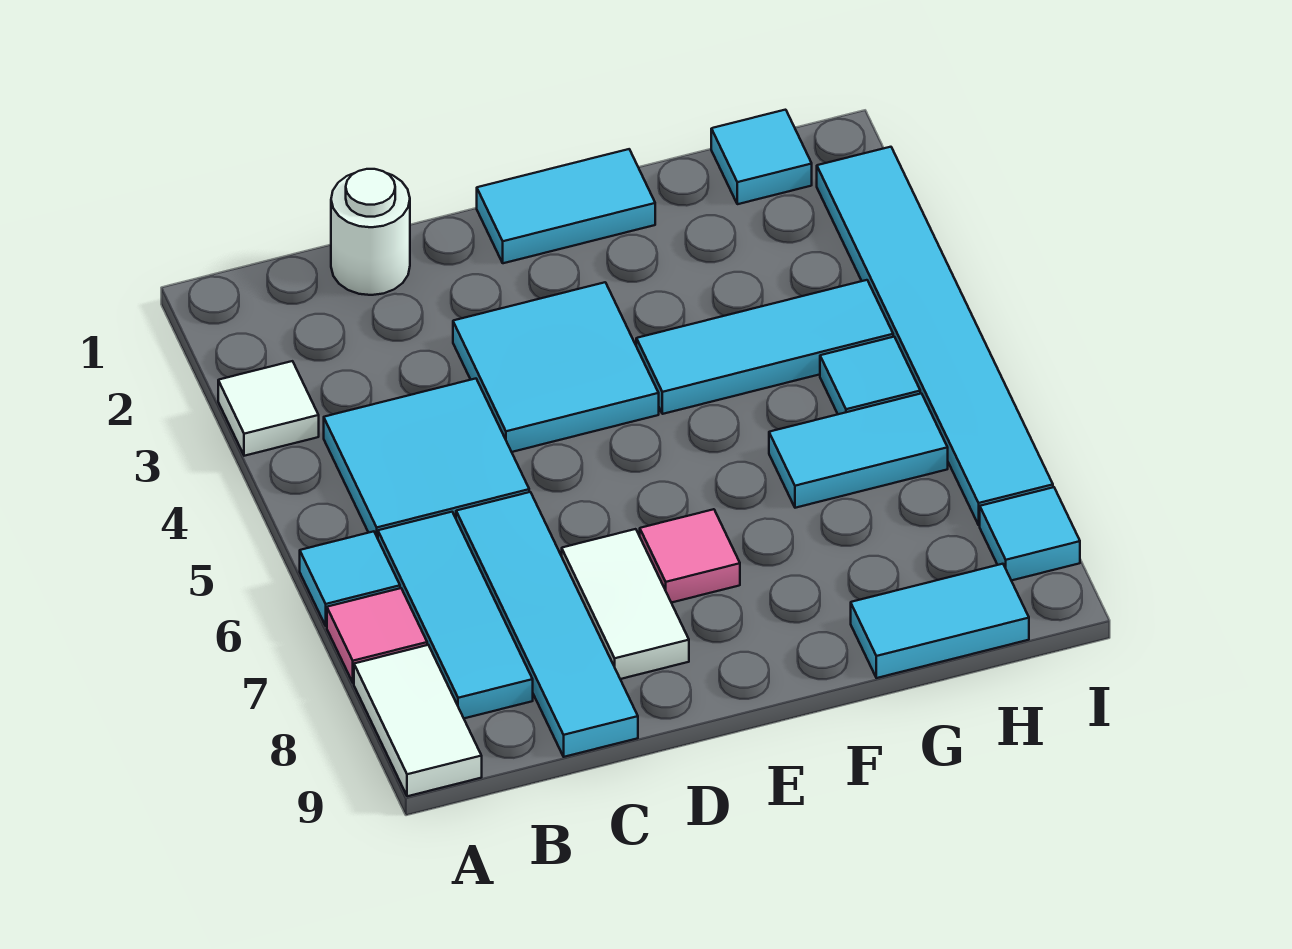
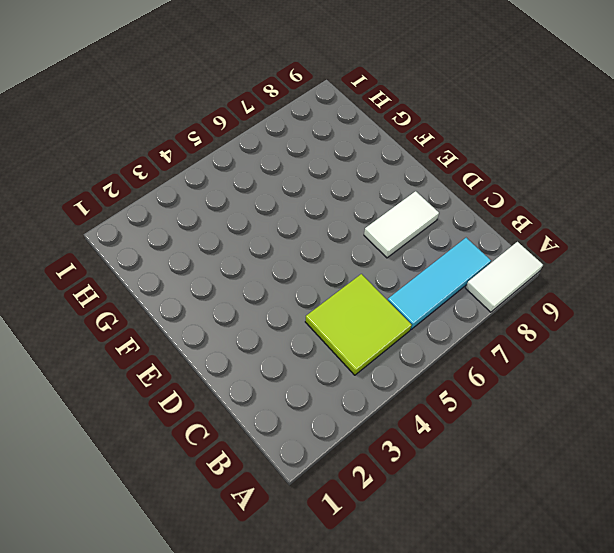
lime 2x2 tile [305,274,412,375] -> cyan 2x2 tile [324,379,529,538]
none -> white 1x1 tile [218,361,319,456]
none -> cyan 1x1 tile [300,531,400,626]
none -> pink 1x1 tile [327,588,427,683]

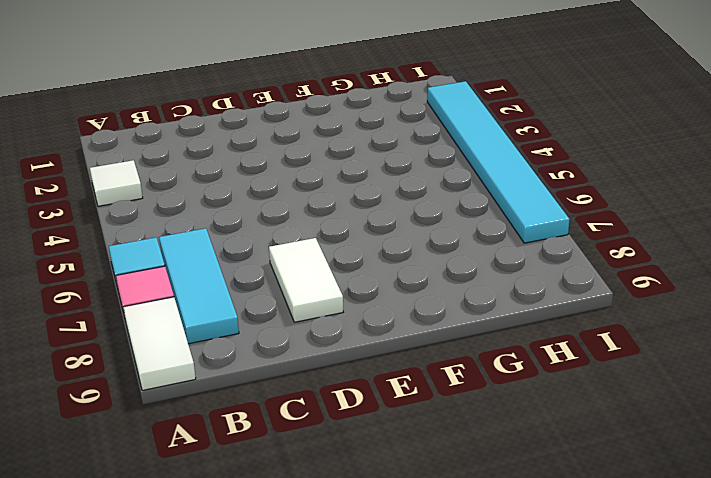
none -> cyan 2x2 tile [324,379,529,538]
none -> white 1x1 round brick [331,169,410,295]
none -> cyan 1x4 tile [456,492,638,757]

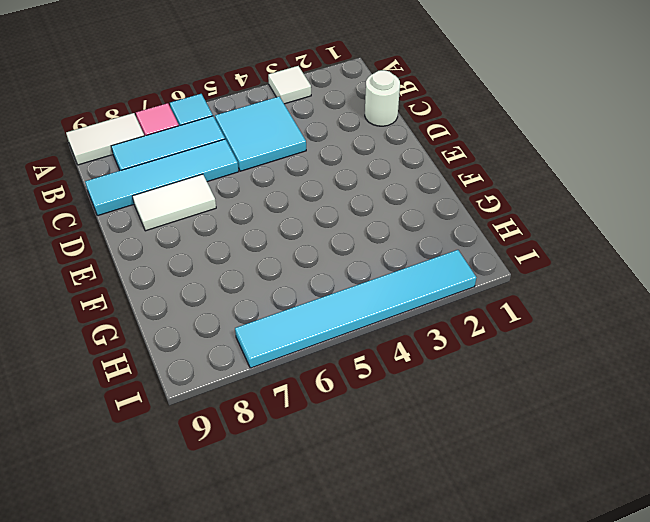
none -> cyan 2x2 tile [453,282,659,452]
none -> cyan 1x2 tile [477,149,655,263]
none -> pink 1x1 tile [640,509,740,603]

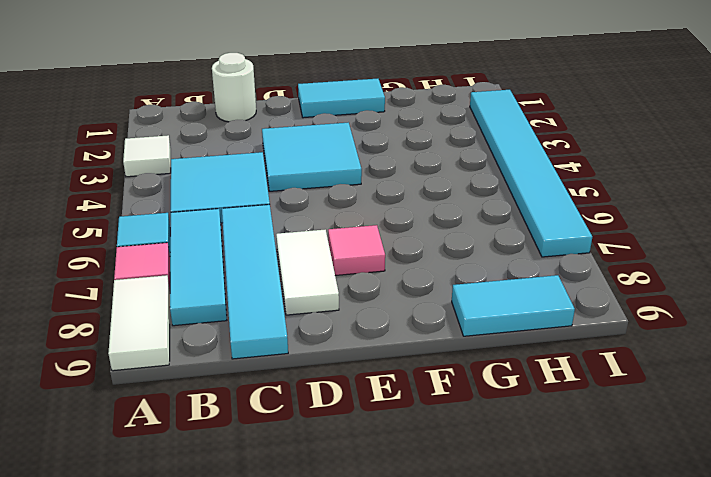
none -> cyan 1x3 tile [636,280,893,414]
none -> cyan 1x2 tile [769,393,948,508]
none -> cyan 1x1 tile [711,110,812,204]

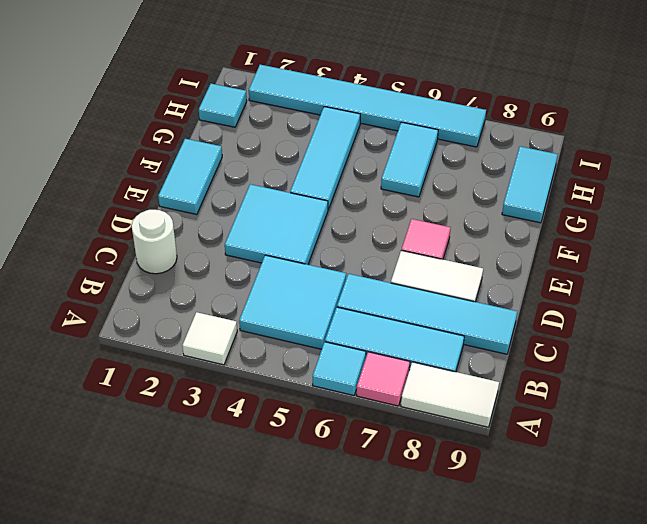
none -> cyan 1x1 tile [820,337,920,414]
none -> cyan 1x1 tile [980,487,1080,581]

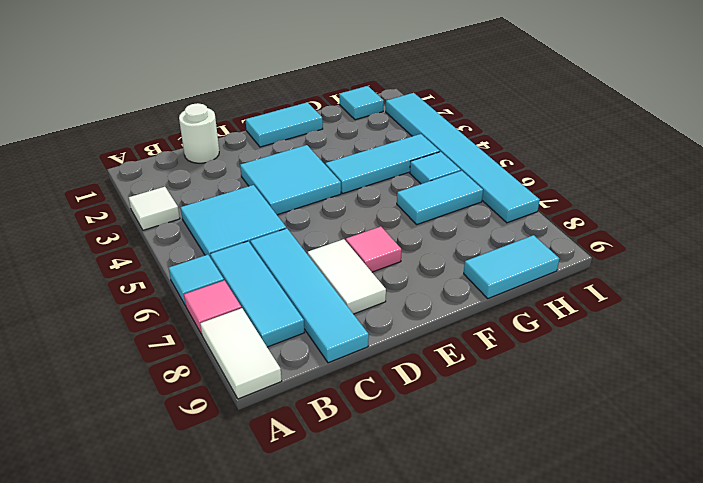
none -> cyan 1x1 tile [980,487,1080,581]

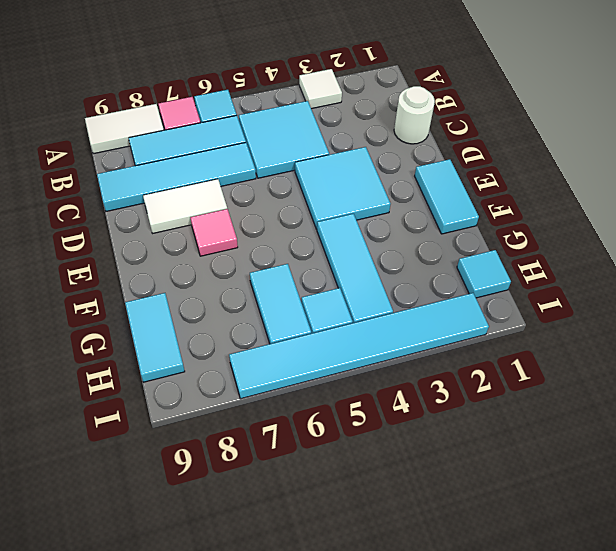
none -> cyan 1x1 tile [980,487,1080,581]

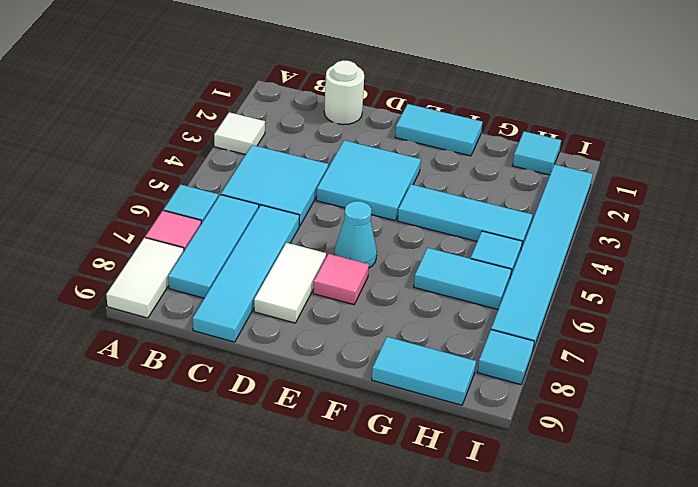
cyan 1x1 cone [334,201,377,268] -> none

